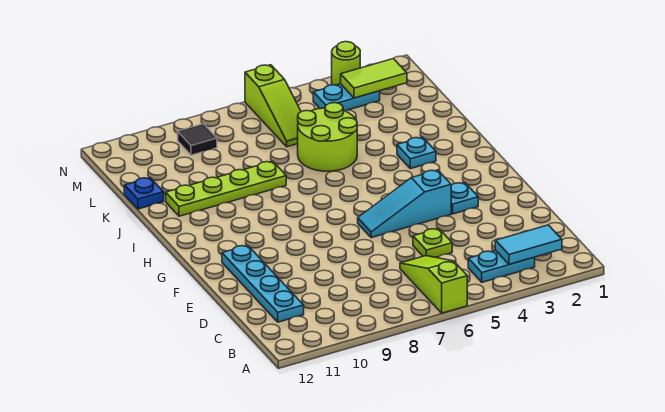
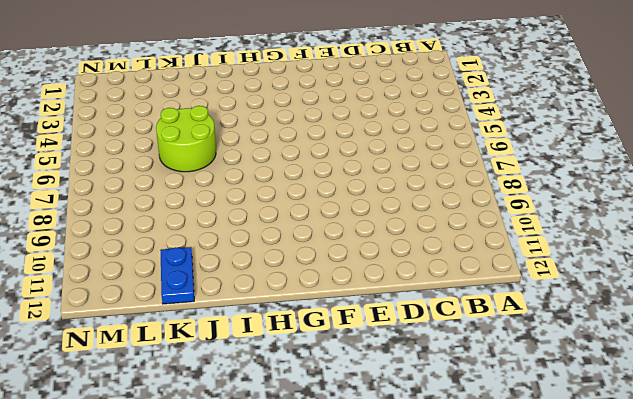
blue 1x2 plate [160,247,194,304] -> blue 1x1 plate [124,178,164,209]
none -> lime 1x3 slope [400,256,467,313]
none -> cyan 1x2 plate [468,250,535,282]
none -> cyan 1x4 plate [222,245,304,322]

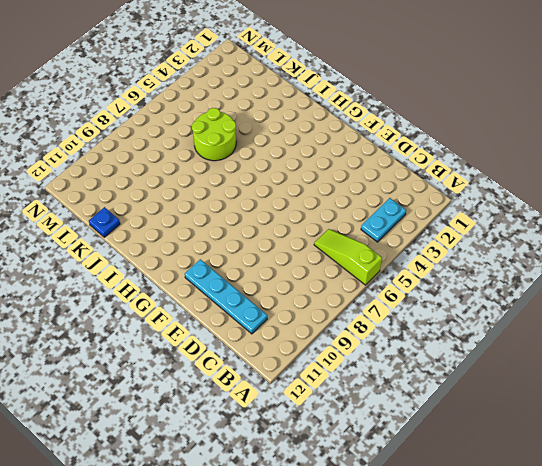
none -> lime 1x1 plate [413,229,452,257]
none -> cyan 1x1 plate [451,183,478,214]
none -> cyan 1x3 slope [358,170,451,238]

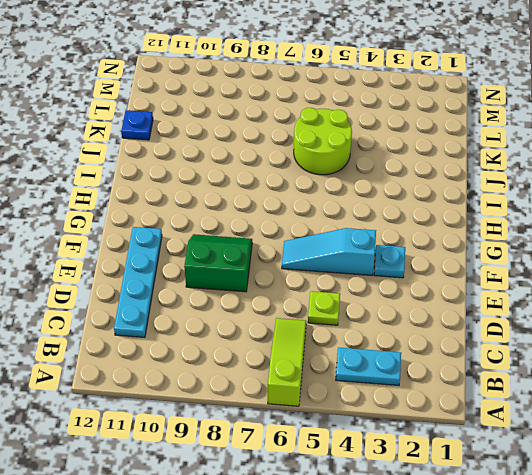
green 2x2 slope [184,234,252,292] -> none
none -> cyan 1x1 plate [397,137,436,169]
none -> lime 1x4 plate [166,161,286,216]
none -> lime 1x3 slope [245,65,301,147]

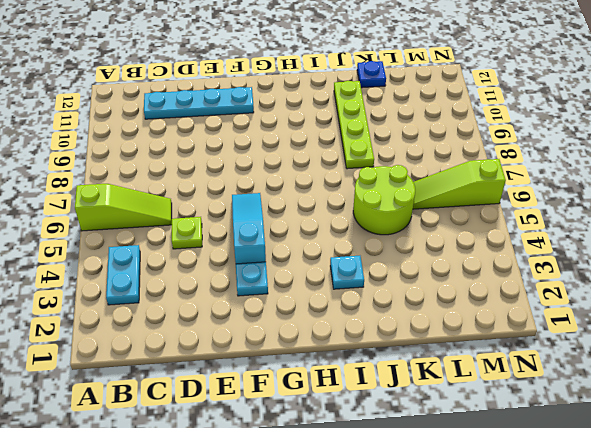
none -> cyan 1x2 plate [313,84,380,111]
none -> black 1x1 tile [178,124,217,155]
none -> lime 1x1 round brick [332,42,360,85]

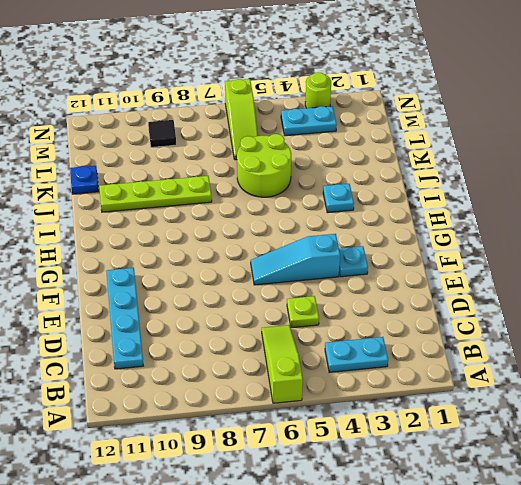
none -> cyan 1x2 tile [495,225,562,264]
none -> lime 1x2 tile [341,59,407,98]

